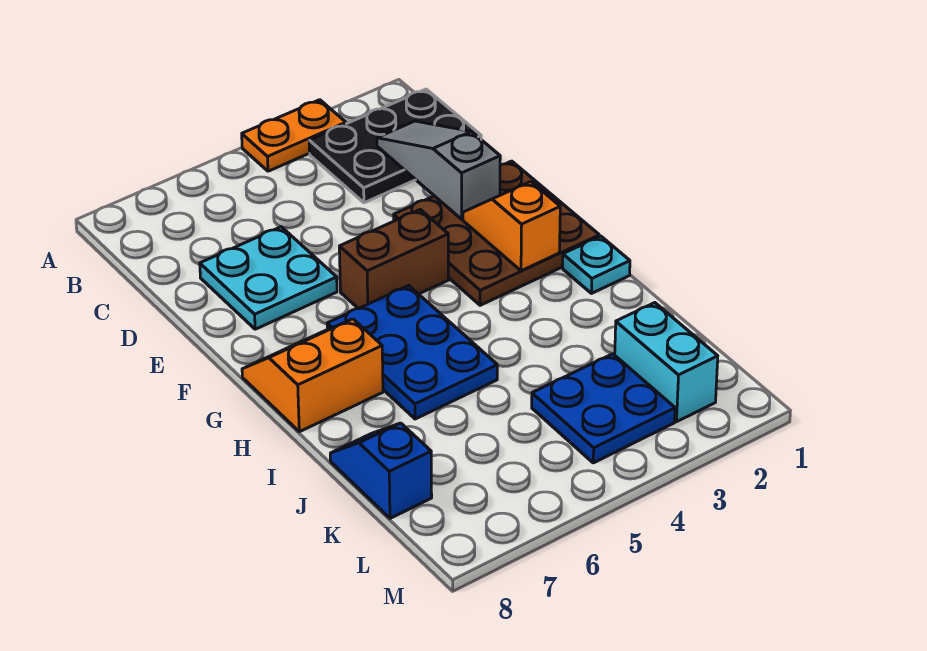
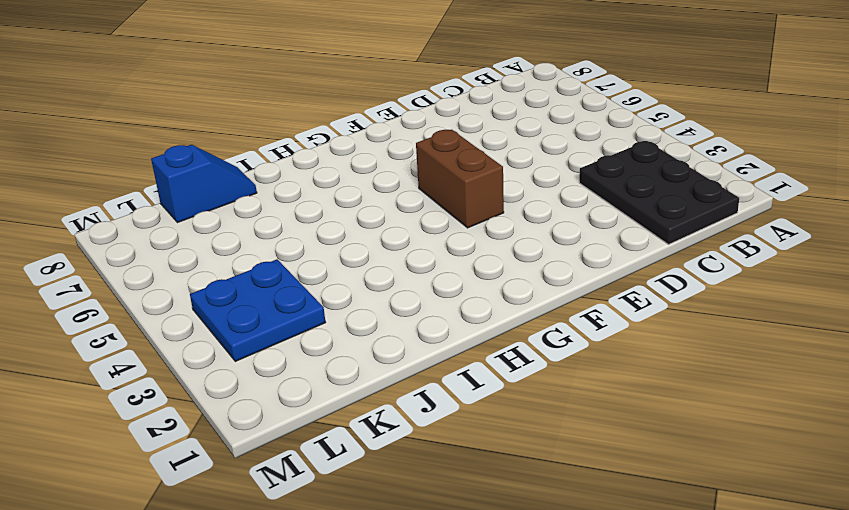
none -> orange 1x2 plate [242,100,346,171]
none -> cyan 2x2 plate [200,227,337,329]
none -> brown 3x3 plate [394,161,599,305]

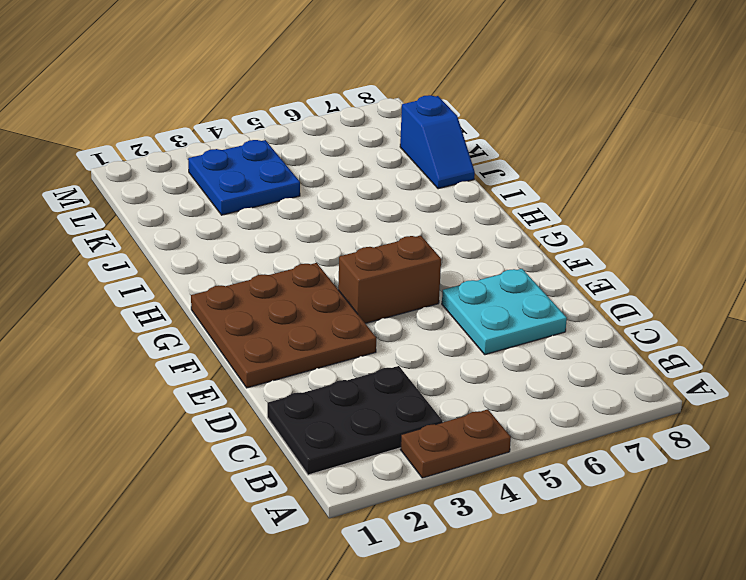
brown 1x2 plate [400,409,511,478] -> orange 1x2 plate [242,100,346,171]
none -> blue 2x3 plate [327,286,497,419]
none -> orange 2x2 slope [242,319,383,432]
none -> cyan 1x1 plate [563,236,630,294]

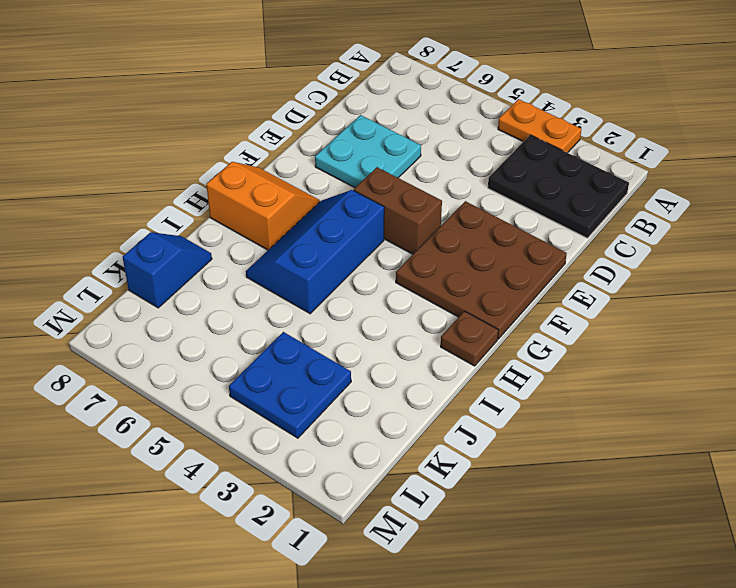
blue 2x3 slope [246,190,384,314] -> blue 2x3 plate [327,286,497,419]
brown 1x1 plate [441,311,499,366] -> cyan 1x1 plate [563,236,630,294]
none -> cyan 1x2 brick [615,303,718,422]
none -> grey 1x3 slope [377,121,500,219]
none -> orange 1x2 slope [463,182,560,271]

